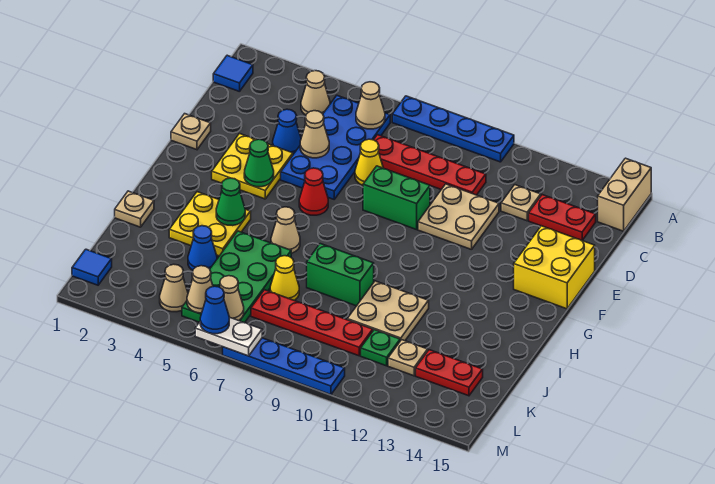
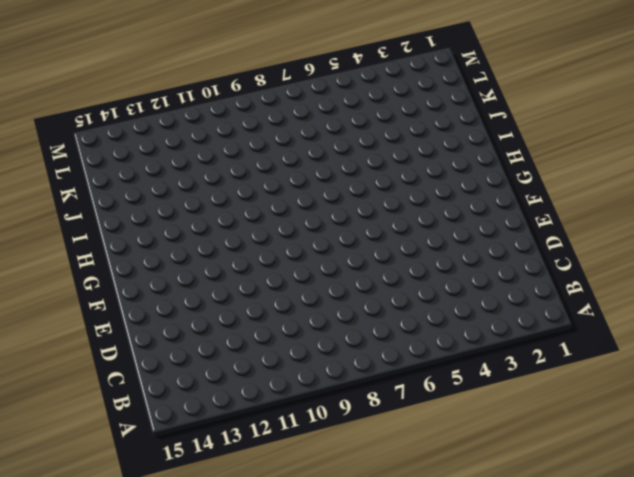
none -> blue 1x4 plate [392,96,514,162]
none -> tan 1x2 brick [598,158,651,231]
none -> blue 1x1 tile [213,55,253,92]
none -> tan 1x1 cone [301,71,330,115]

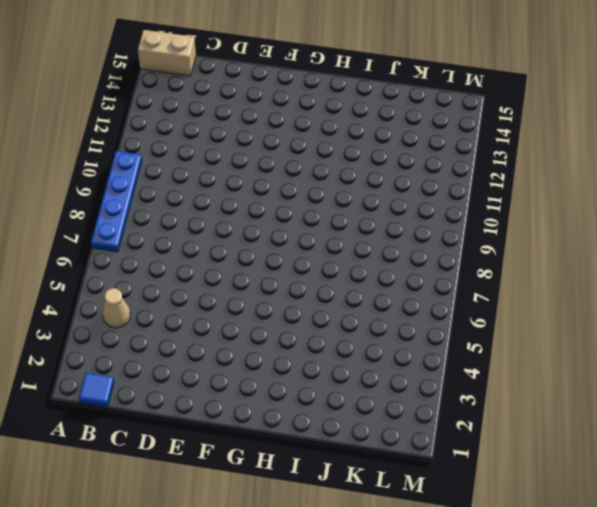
none -> blue 2x4 plate [281,96,390,199]
none -> red 1x4 plate [374,135,486,195]
none -> tan 1x1 plate [501,185,541,221]
none -> red 1x2 plate [529,195,596,240]

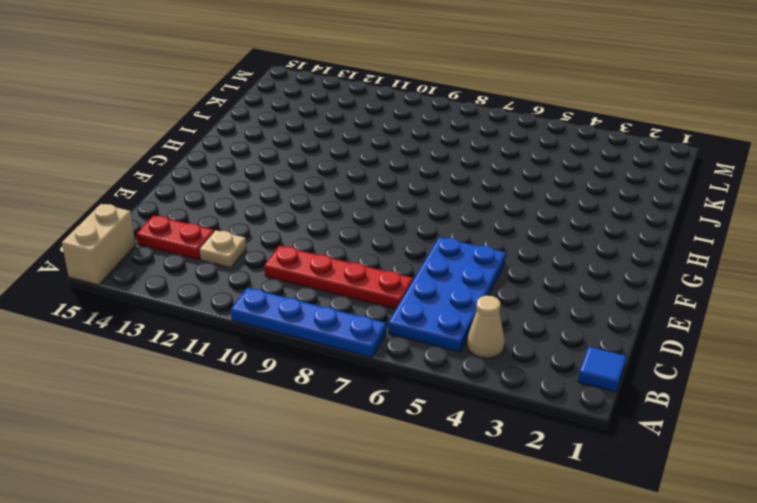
none -> blue 1x1 cone [273,109,301,154]
none -> yellow 1x1 cone [355,139,383,185]
none -> tan 2x2 plate [418,184,499,250]
none -> tan 1x1 plate [171,114,211,150]

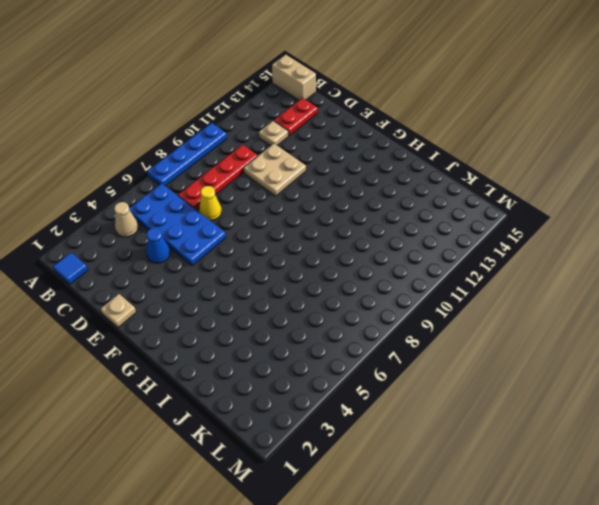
none -> yellow 2x2 plate [212,134,293,199]
none -> green 1x2 brick [363,166,430,230]
none -> yellow 2x2 brick [514,226,595,309]
none -> red 1x1 cone [299,168,328,215]

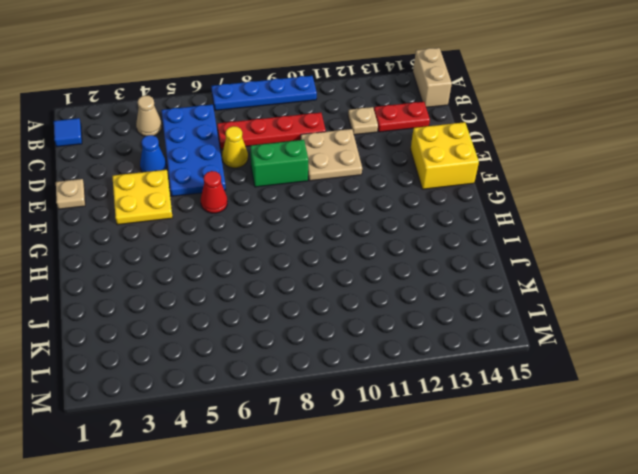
none -> yellow 2x2 plate [169,192,251,256]
none -> tan 1x1 cone [271,207,300,253]
none -> tan 1x1 plate [115,191,154,227]
none -> green 2x4 plate [182,231,291,323]

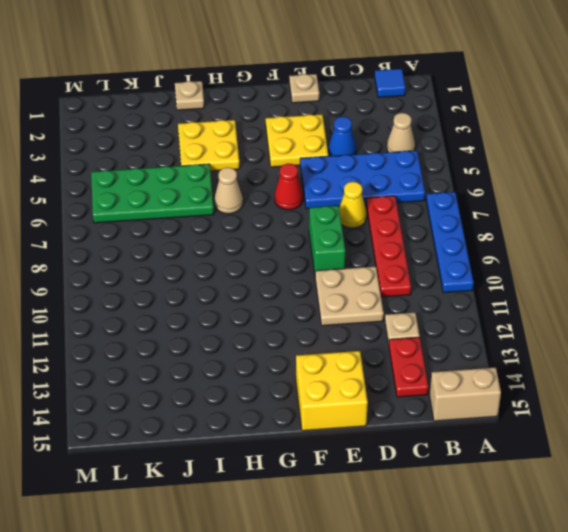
none -> green 1x2 brick [307,244,374,306]
none -> tan 2x2 plate [347,281,429,341]
none -> blue 1x1 cone [188,226,217,270]
none -> yellow 1x1 cone [270,256,299,300]

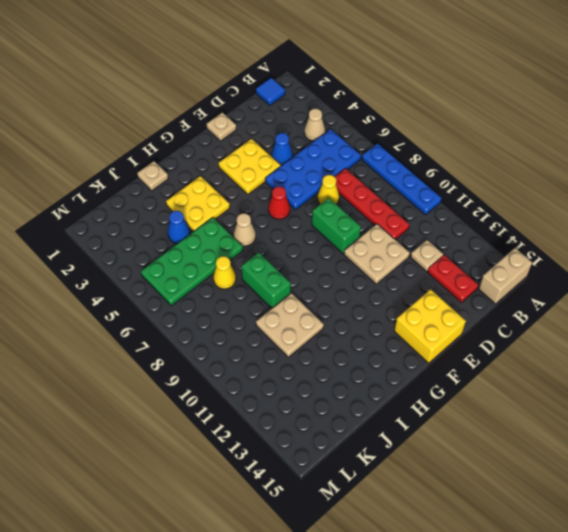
none -> red 1x4 plate [251,290,373,356]
none -> green 1x1 plate [361,330,400,366]
none -> tan 1x1 plate [388,340,428,376]
none -> red 1x2 plate [416,350,483,396]

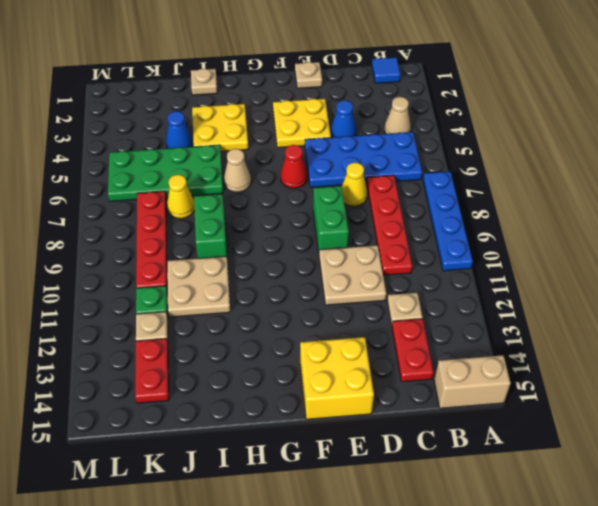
none -> blue 1x1 tile [72,249,112,285]
none -> tan 1x1 cone [160,264,188,312]
none -> blue 1x4 plate [223,338,345,395]
none -> tan 1x1 cone [356,82,385,129]

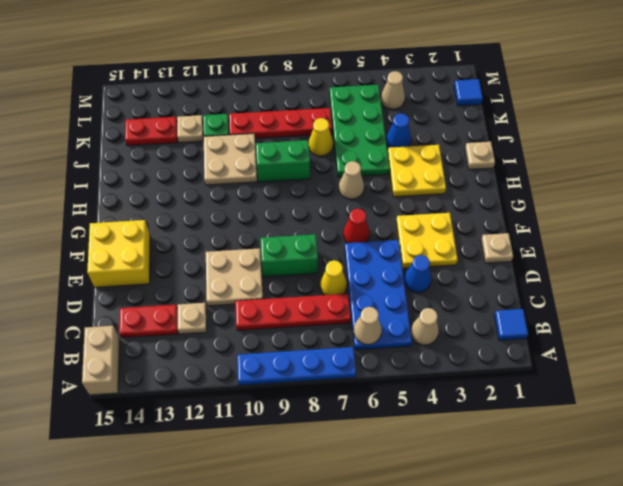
none -> blue 1x4 plate [223,338,345,395]
none -> tan 1x1 cone [300,111,329,158]
none -> green 1x1 cone [244,139,274,187]
none -> green 1x1 cone [216,178,245,226]

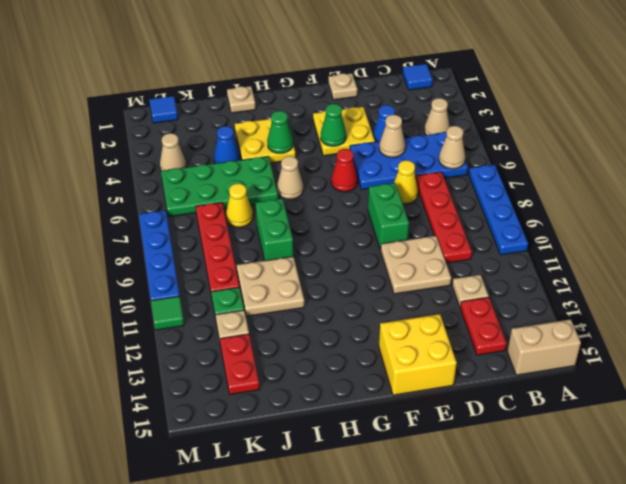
green 1x1 tile [151,296,184,330] -> none
none -> tan 1x1 cone [187,266,213,313]
none -> tan 1x1 cone [220,276,244,321]
none -> white 1x2 plate [195,317,262,356]
none -> blue 1x1 cone [200,286,229,334]

